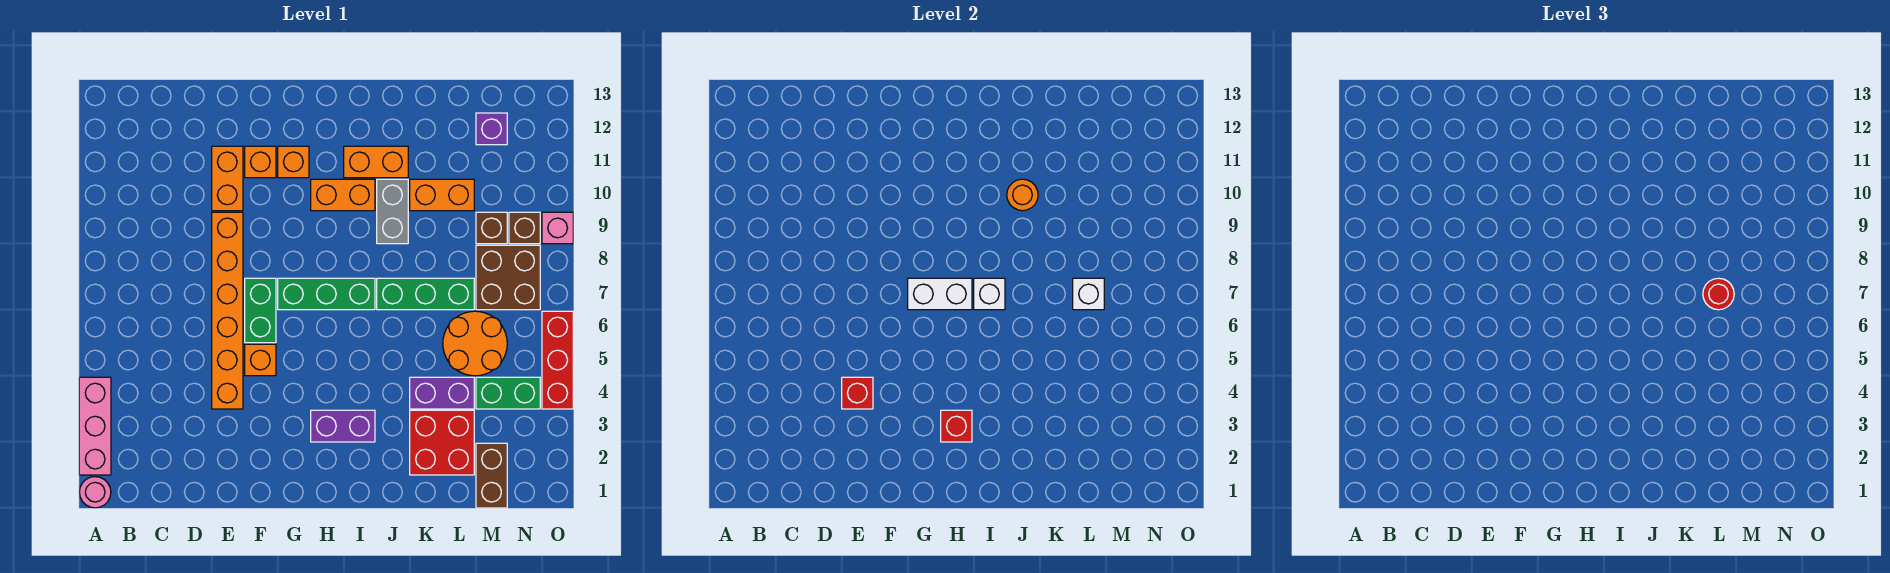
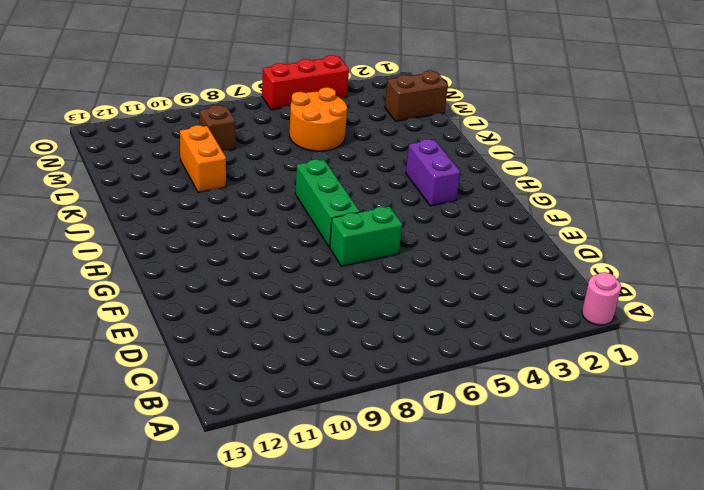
none -> pink 1x3 brick [79,377,111,475]
none -> orange 1x6 brick [212,212,243,409]
none -> orange 1x2 brick [212,146,243,211]
none -> orange 1x1 brick [245,344,276,376]

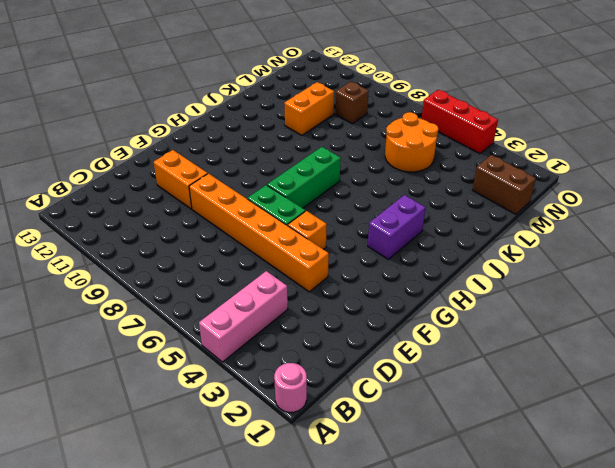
pink 1x3 brick [199,271,288,362] -> pink 1x3 brick turned to [79,377,111,475]
none -> orange 1x1 brick [245,146,276,178]
none -> orange 1x1 brick [278,146,309,178]
none -> orange 1x2 brick [311,179,375,211]
none -> orange 1x2 brick [344,146,408,178]

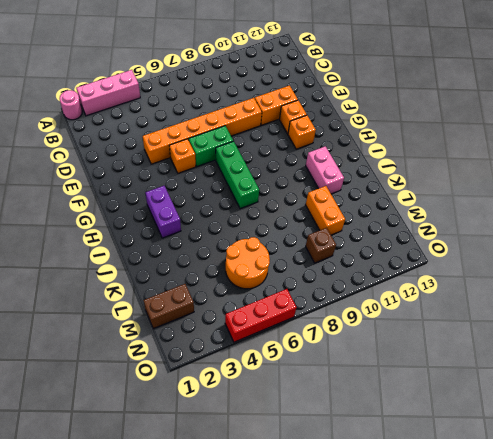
pink 1x2 brick [306,146,344,194] -> orange 1x2 brick [344,146,408,178]
none -> orange 1x2 brick [311,179,375,211]
none -> green 1x3 brick [377,278,474,310]
none -> grey 1x2 brick [377,179,408,244]
none -> red 2x2 brick [410,410,474,475]

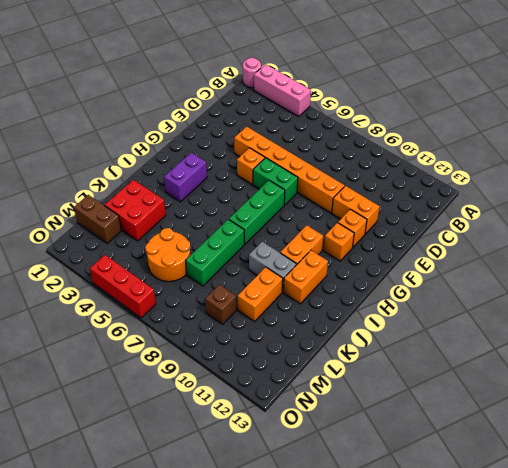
none -> purple 1x2 brick [410,377,474,409]
none -> green 1x2 brick [476,377,540,409]
none -> brown 2x2 brick [476,245,540,310]
none -> purple 1x1 brick [476,113,507,145]

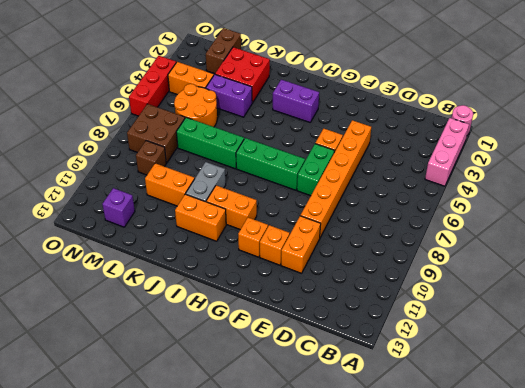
orange 1x2 brick [168,62,214,95] -> green 1x2 brick [476,377,540,409]
none -> brown 1x1 brick [509,212,540,244]
none -> pink 1x1 brick [542,212,573,244]
none -> red 1x1 brick [842,377,873,409]
none -> white 1x2 brick [908,278,972,310]

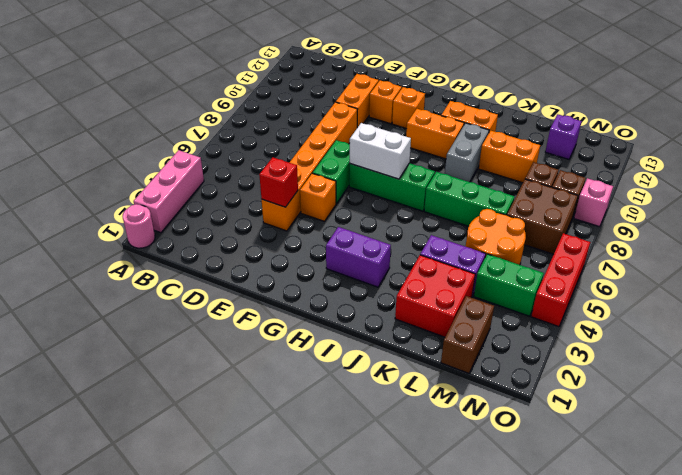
none -> red 1x1 brick [941,410,972,442]
none -> white 1x1 brick [974,278,1005,310]
none -> orange 1x1 round brick [1007,179,1038,211]
none -> white 1x1 brick [1073,278,1104,310]

